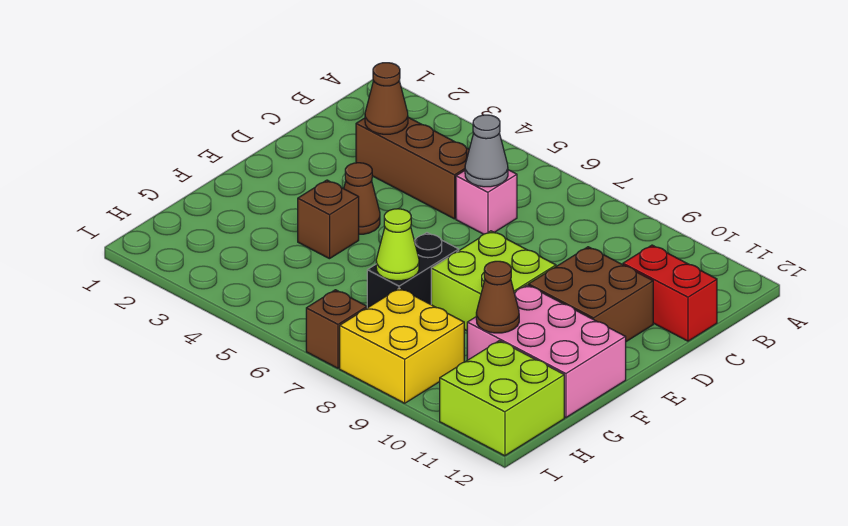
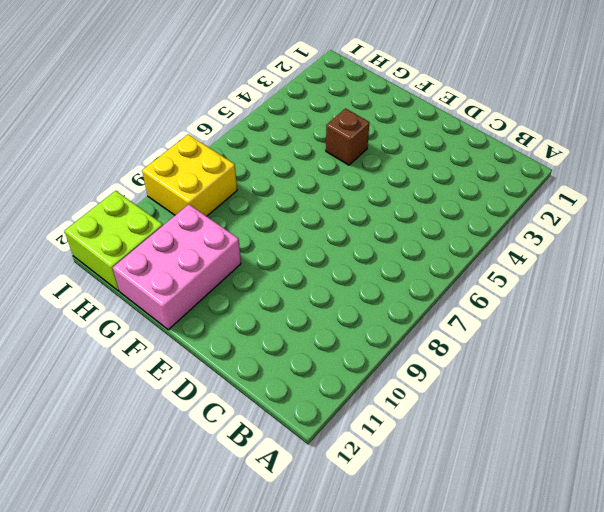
none -> brown 1x3 brick [356,117,469,219]
none -> pink 1x1 brick [456,170,517,234]
none -> red 1x2 brick [623,245,717,341]

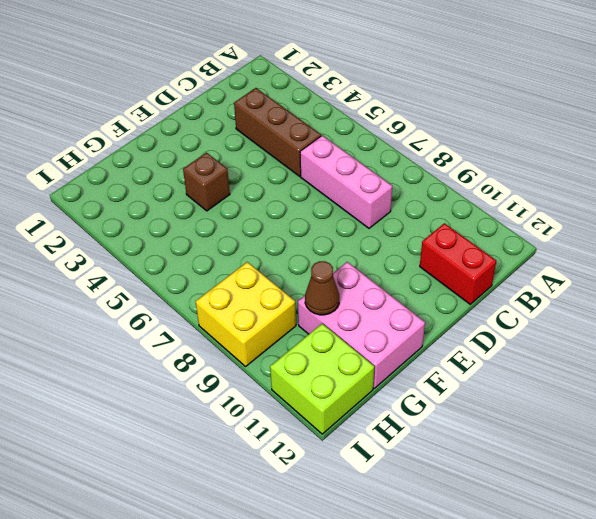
pink 1x3 brick [300,136,392,228] -> pink 1x1 brick [456,170,517,234]
none -> brown 2x2 brick [528,247,653,342]
none -> brown 1x1 cone [344,163,380,234]
none -> lime 2x2 brick [431,231,556,331]

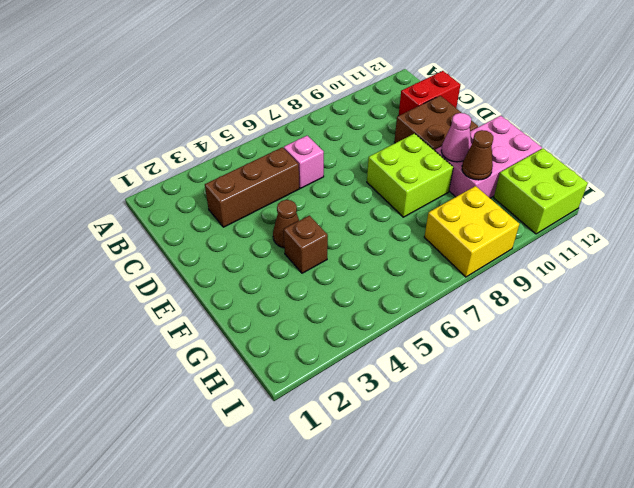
pink 1x1 cone [441,113,471,162] -> none
none -> black 1x2 brick [367,233,459,308]
none -> brown 1x1 brick [306,290,367,368]
none -> brown 1x1 cone [365,63,408,134]

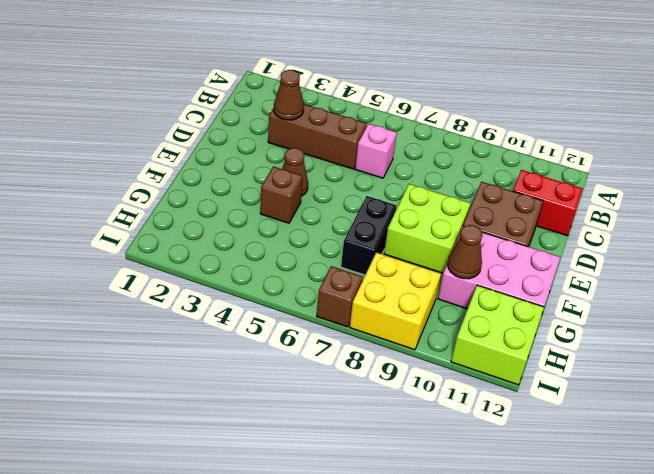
none -> grey 1x1 cone [465,115,508,187]
none -> lime 1x1 cone [376,209,419,281]

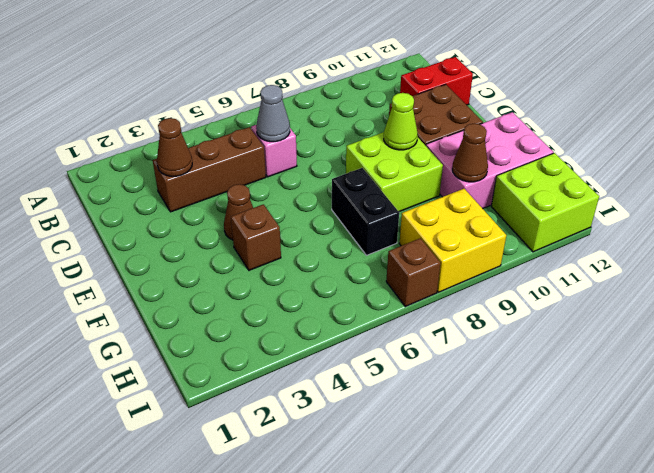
lime 1x1 cone [384,93,418,150] -> lime 1x1 cone moved to [376,209,419,281]

